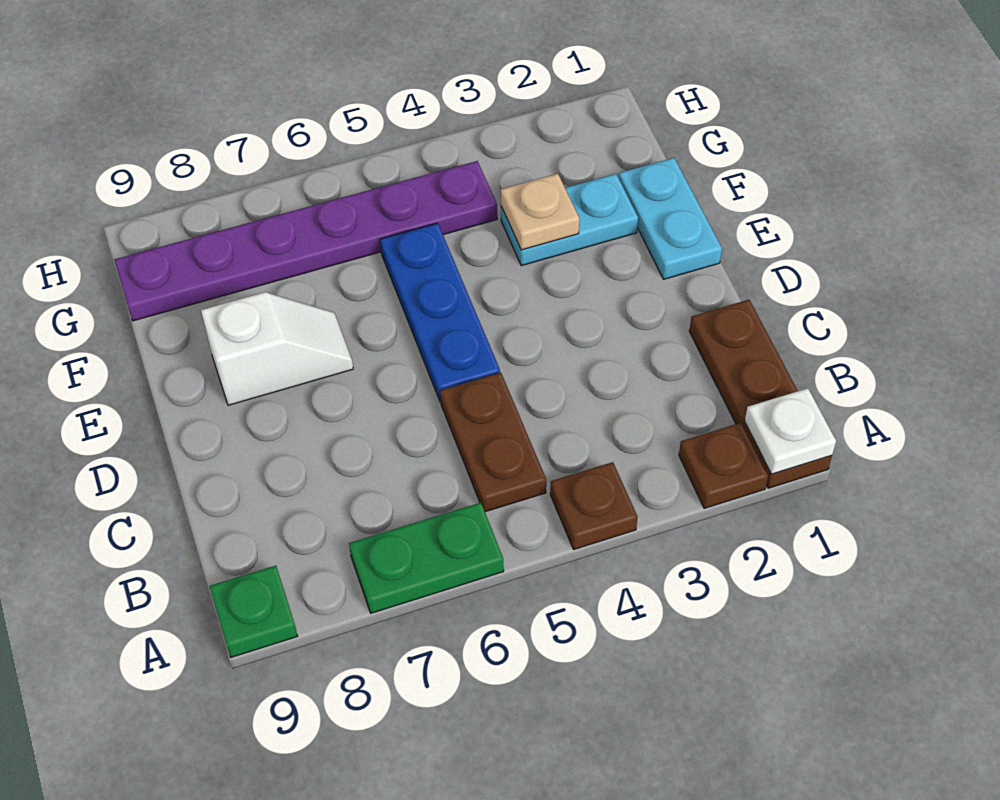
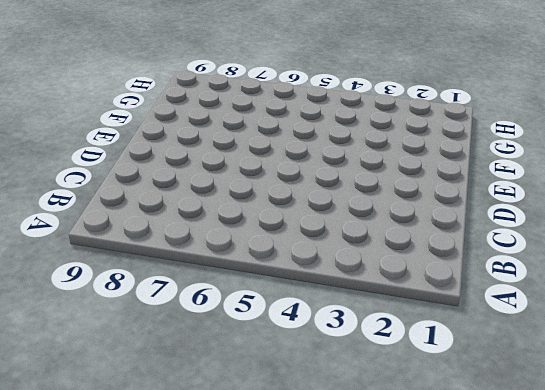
none -> brown 1x3 plate [689,300,832,488]
none -> brown 1x1 plate [679,423,768,508]
none -> brown 1x1 plate [550,462,638,549]

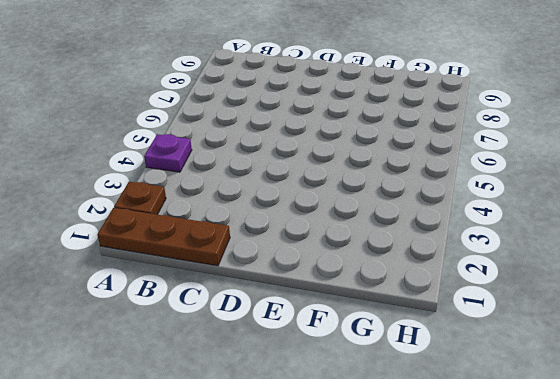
purple 1x1 plate [144,134,192,172] -> brown 1x1 plate [550,462,638,549]
none -> green 1x2 plate [349,503,504,613]
none -> green 1x1 plate [209,566,297,657]
none -> brown 1x2 plate [440,373,546,512]

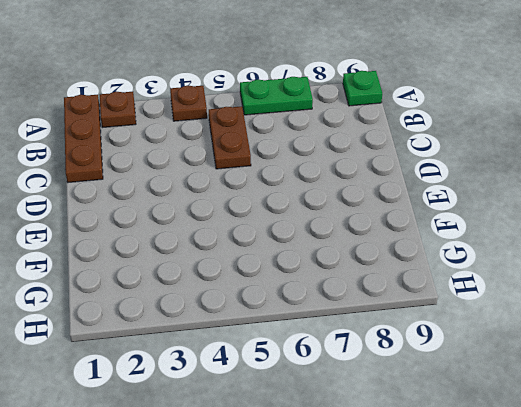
none -> blue 1x3 plate [380,223,500,402]
none -> cyan 1x2 plate [619,158,722,279]
none -> white 1x2 slope [201,292,353,405]

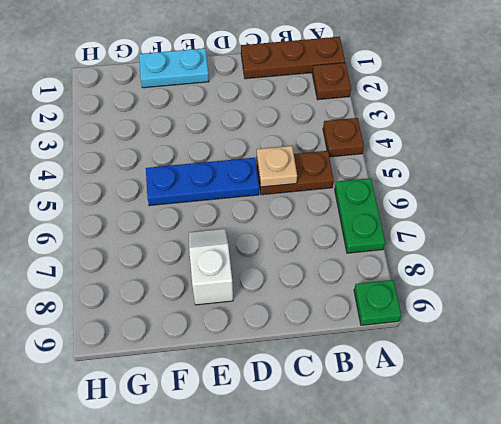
tan 1x1 plate [257,146,297,187] -> tan 1x1 plate moved to [501,174,579,250]
none -> cyan 1x2 plate [501,174,638,266]
none -> purple 1x6 plate [114,161,497,321]
none -> white 1x1 plate [745,388,836,474]

